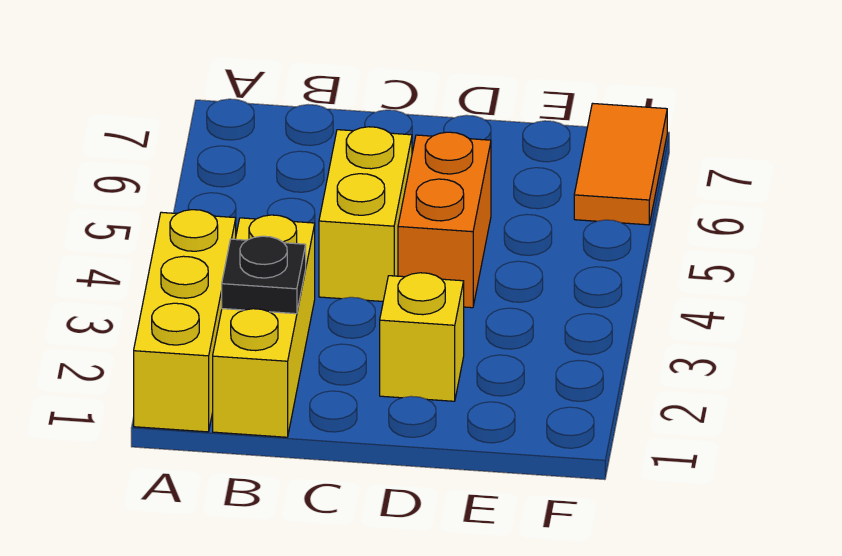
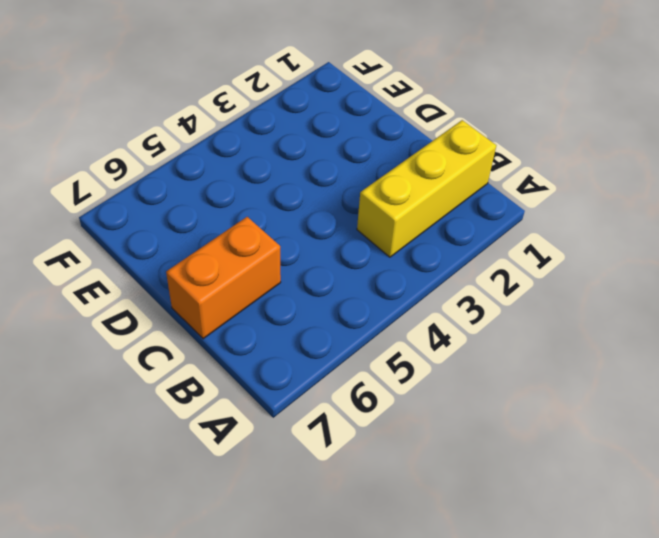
orange 1x2 brick [166,217,281,339] -> orange 1x2 brick moved to [398,132,491,308]
none -> yellow 1x3 brick [134,210,236,432]
none -> yellow 1x2 brick [319,127,412,301]

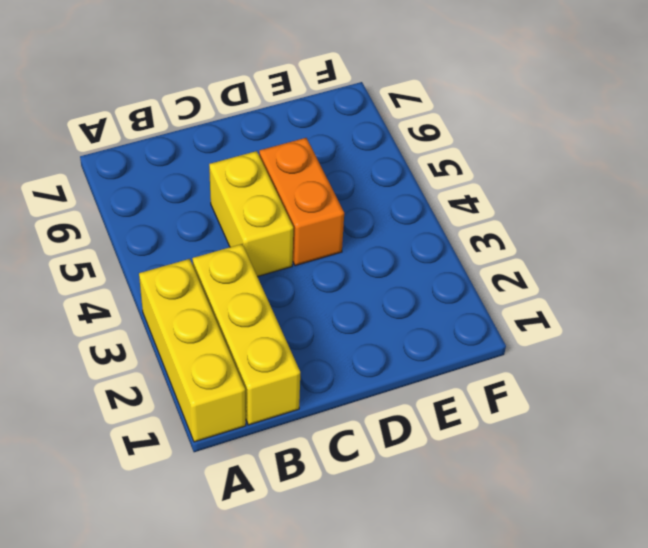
none -> yellow 1x1 brick [380,273,464,401]
none -> orange 1x2 tile [574,103,667,225]

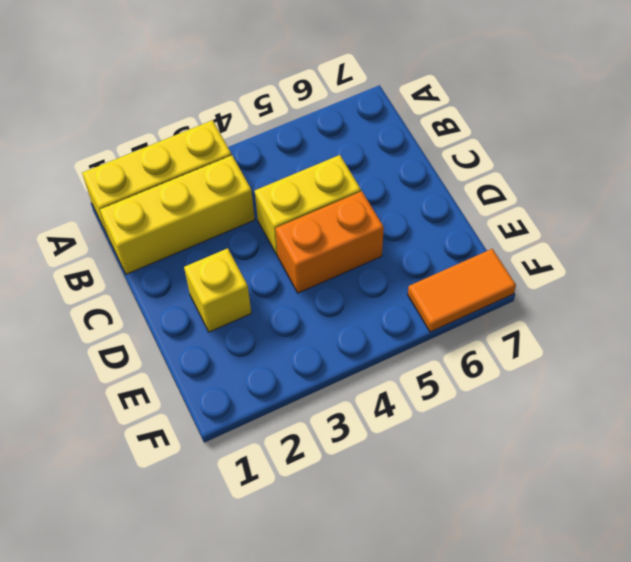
none -> black 1x1 plate [222,236,306,314]

